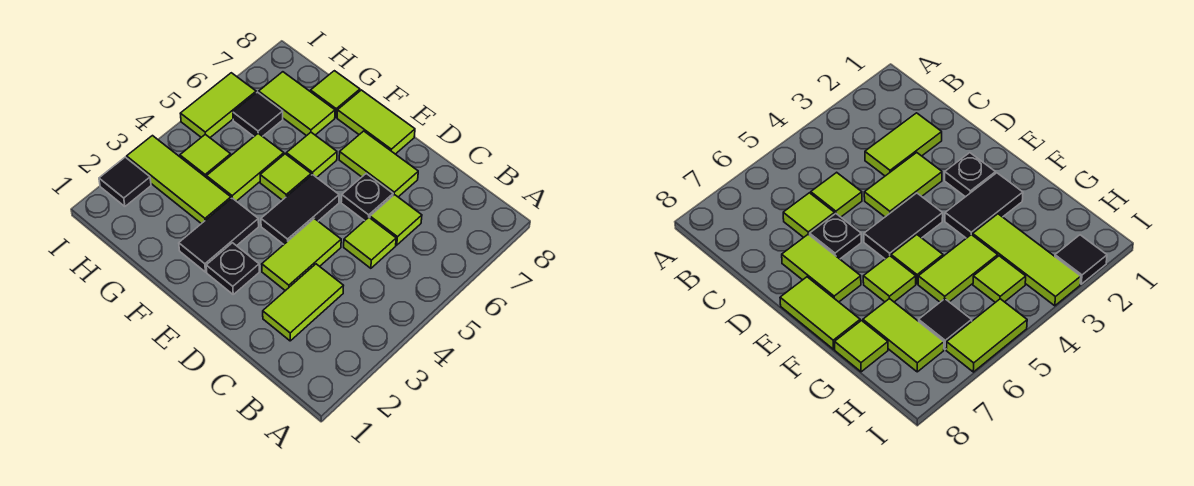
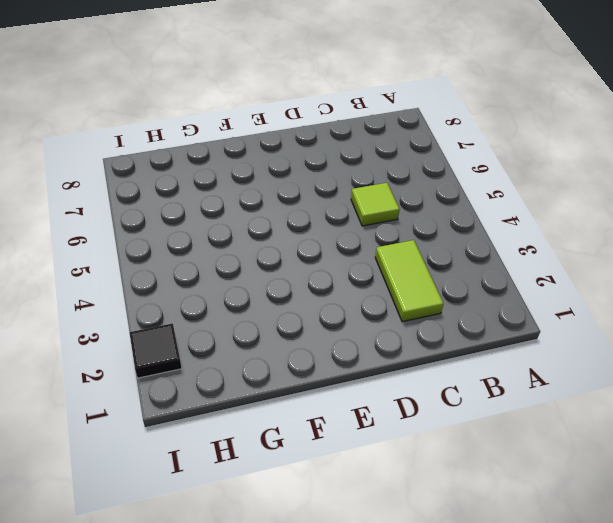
none -> lime 1x1 tile [370,195,422,245]
none -> lime 1x2 tile [262,218,341,291]
none -> black 1x1 plate [341,174,393,221]

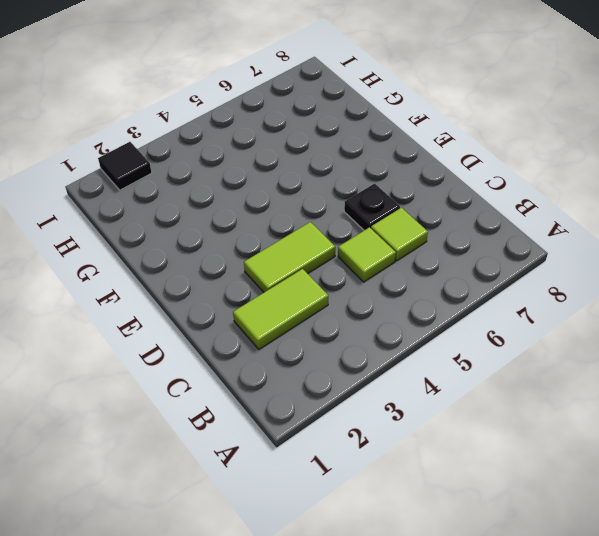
none -> lime 1x2 tile [339,131,418,197]
none -> black 1x1 plate [206,243,259,294]
none -> black 1x2 tile [261,175,339,244]

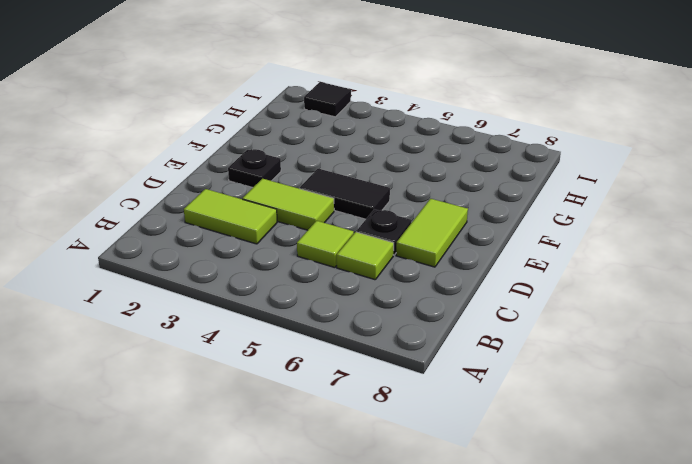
none -> lime 1x2 tile [337,90,415,154]
none -> black 1x2 tile [179,198,259,272]
none -> lime 1x1 tile [260,154,311,200]

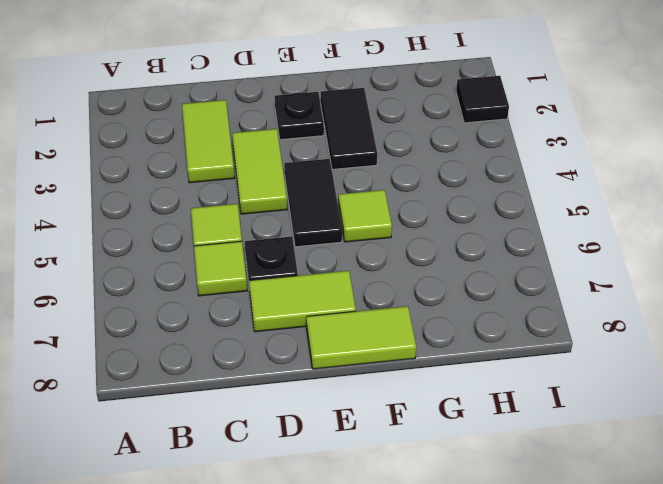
none -> lime 1x1 tile [286,132,337,177]
none -> lime 1x3 tile [127,136,231,224]
none -> lime 1x2 tile [207,133,284,201]

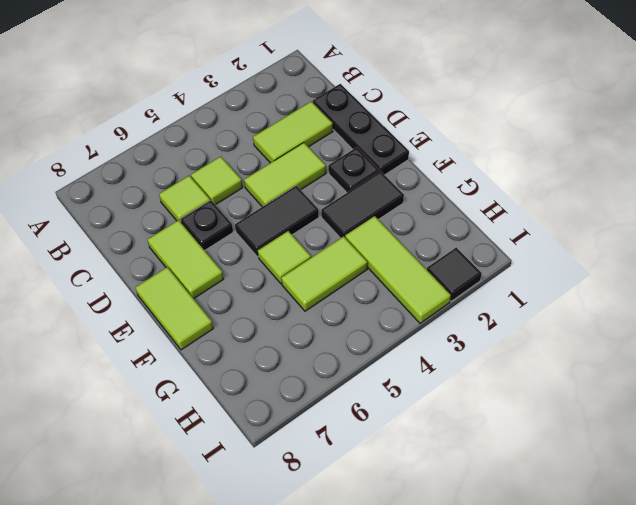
black 1x3 plate [313,84,409,175] -> none
none -> lime 1x1 tile [286,132,337,177]
none -> lime 1x2 tile [259,72,335,136]
none -> lime 1x1 tile [311,71,360,117]

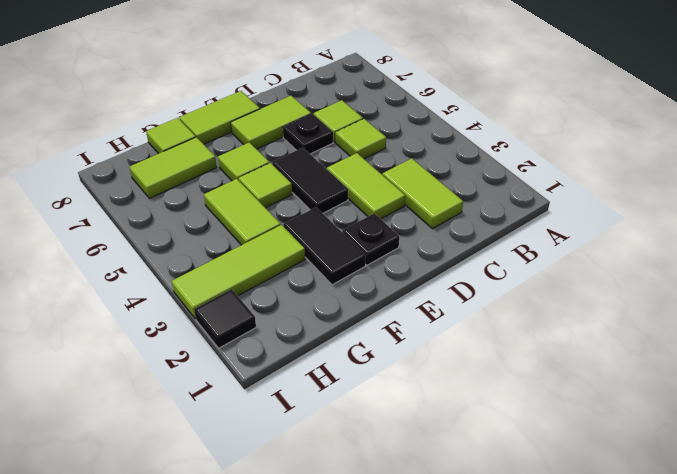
none -> lime 1x1 tile [180,134,231,178]
none -> black 1x1 tile [233,92,283,136]
none -> lime 1x2 tile [180,73,256,138]

